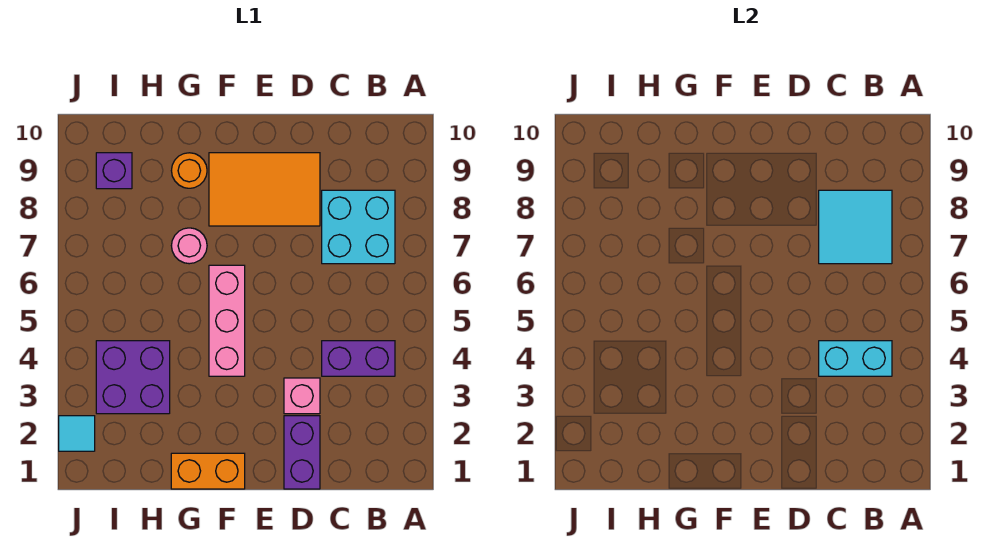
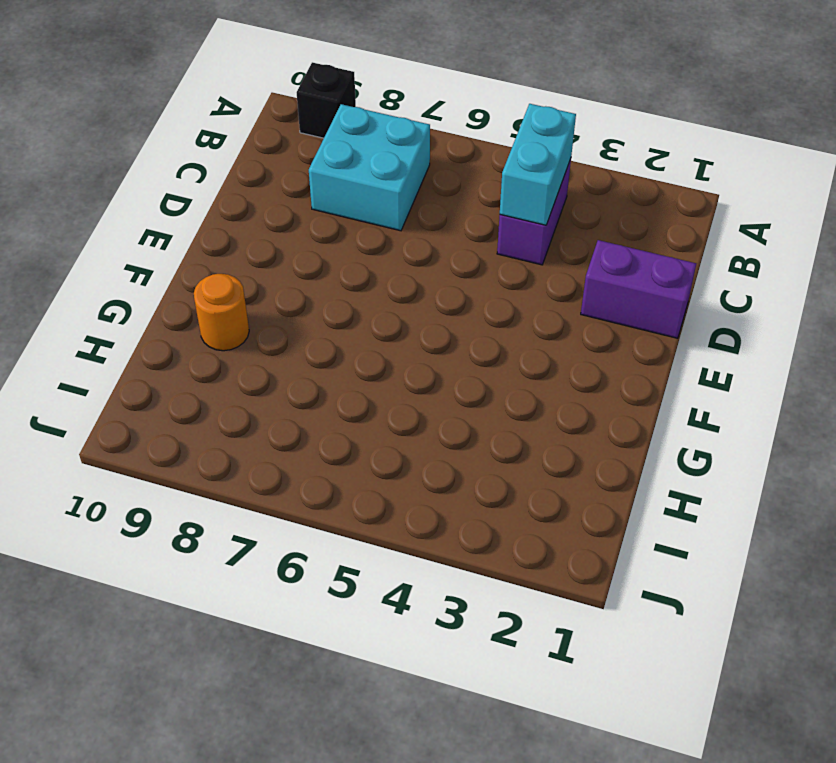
black 1x1 brick [297,62,356,138] -> none
none -> pink 1x1 brick [284,378,320,414]
none -> orange 2x3 tile [209,153,320,226]
none -> orange 1x2 brick [171,453,245,489]

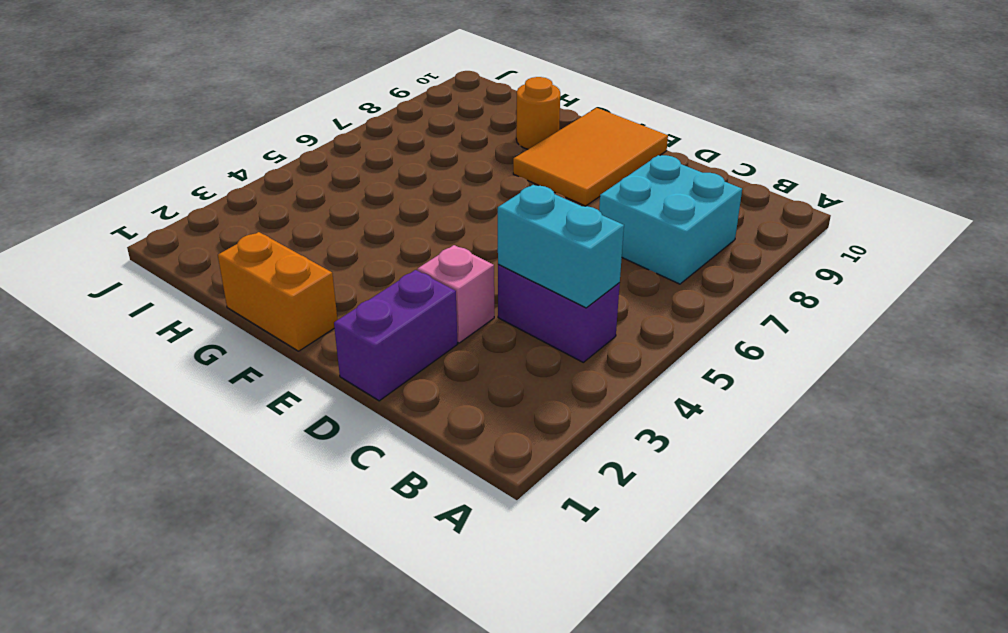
orange 2x3 tile [513,108,668,206] -> orange 2x3 tile turned to [209,153,320,226]
none -> pink 1x3 brick [209,265,245,376]
none -> pink 1x1 round brick [171,228,207,264]
none -> purple 2x2 brick [96,341,170,414]

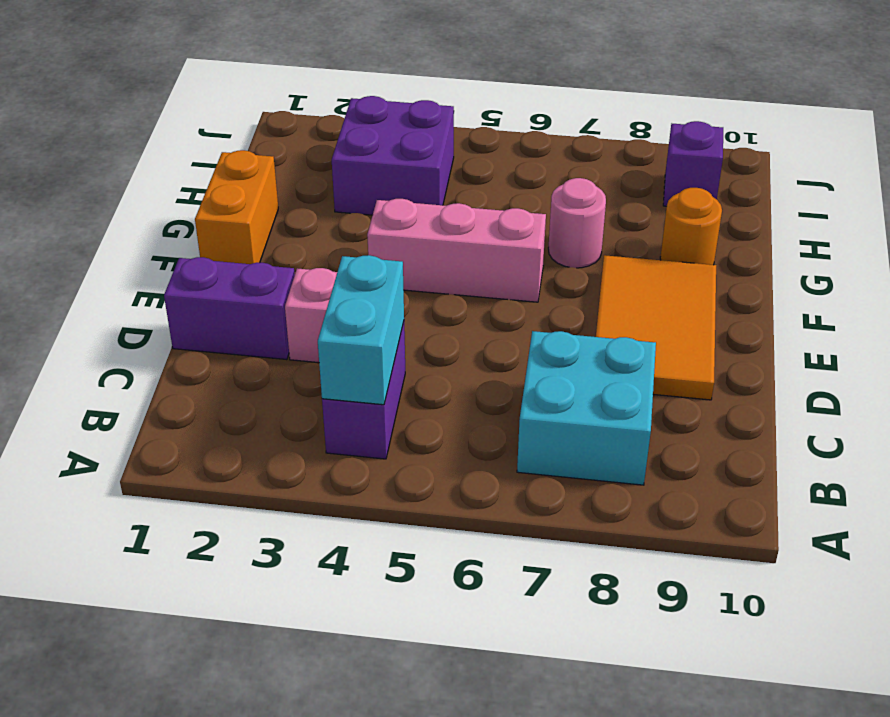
none -> cyan 1x1 tile [59,416,95,451]
none -> cyan 2x2 tile [819,190,892,264]

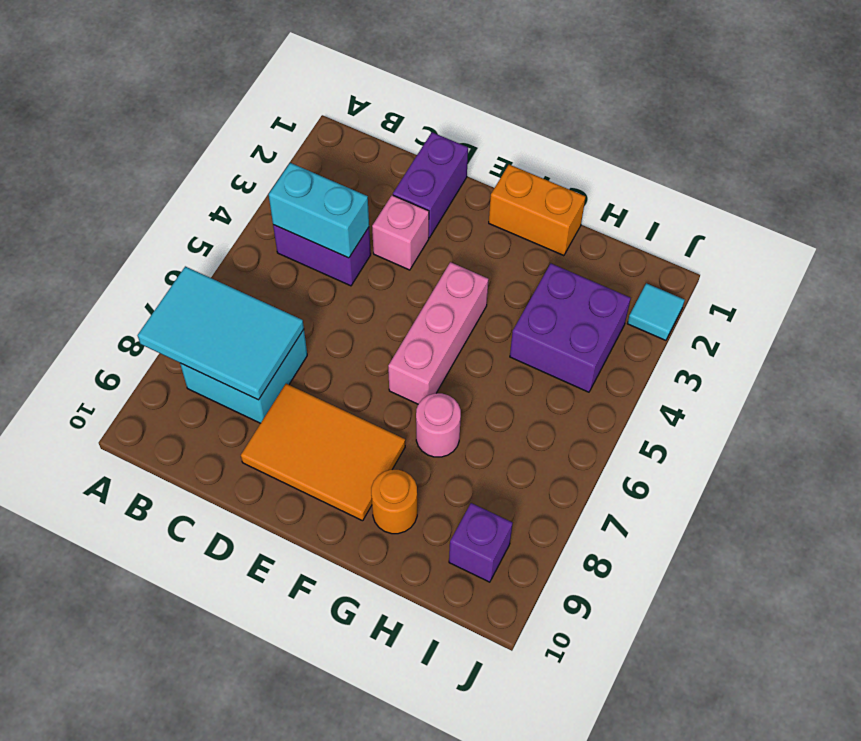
cyan 2x3 tile [138,266,304,400] -> cyan 2x2 tile [819,190,892,264]

